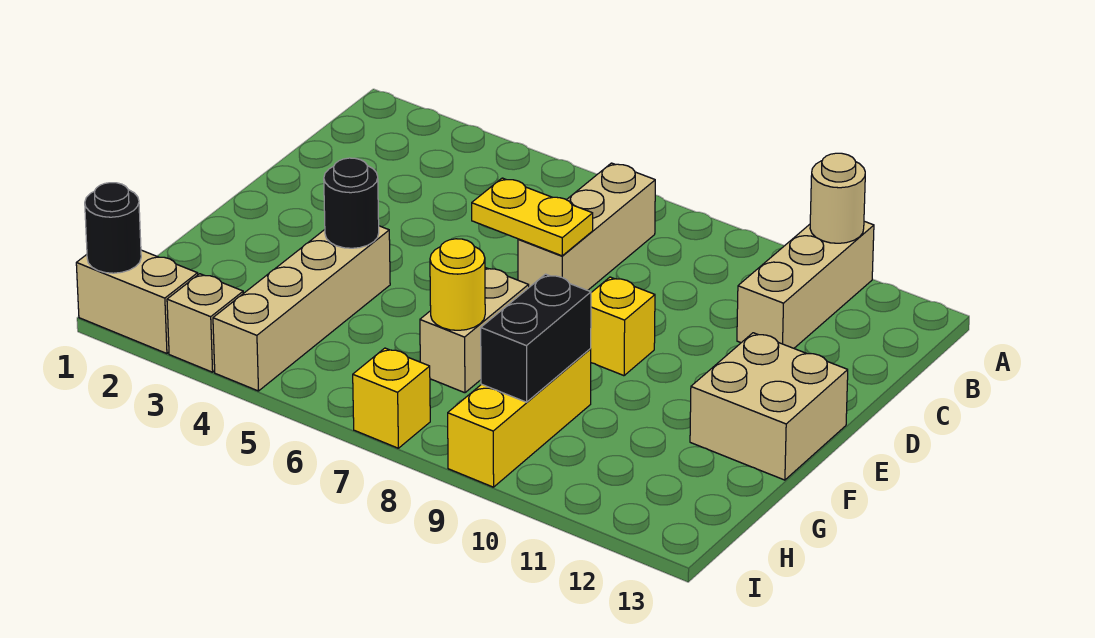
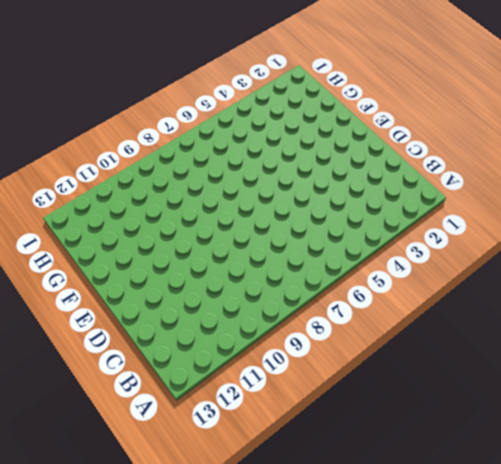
none -> tan 1x3 brick [737,221,874,348]
none -> tan 1x3 brick [518,163,655,290]
none -> yellow 1x1 brick [590,277,655,376]

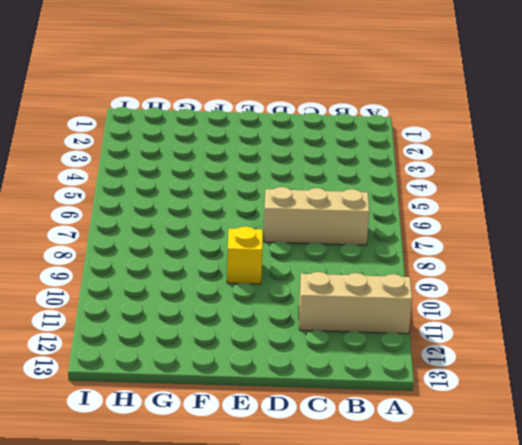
none -> tan 2x2 brick [690,333,848,480]
none -> tan 1x4 brick [213,226,390,391]
none -> tan 1x2 brick [420,268,529,393]

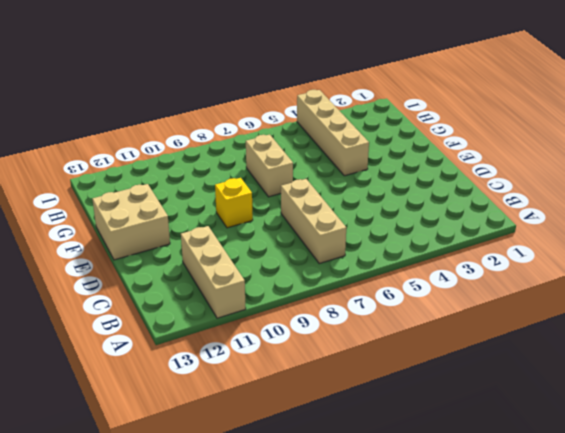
none -> yellow 1x3 brick [448,349,591,487]
none -> tan 1x2 brick [76,250,198,354]
none -> tan 1x1 brick [167,274,243,372]

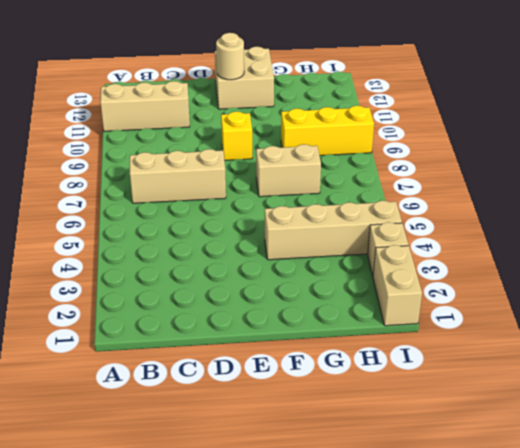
tan 1x1 round brick [216,33,244,80] -> tan 1x1 round brick moved to [810,153,865,243]
none -> yellow 1x1 brick [353,348,430,448]
none -> yellow 1x2 plate [472,178,593,256]
none -> black 1x1 round brick [324,158,379,248]

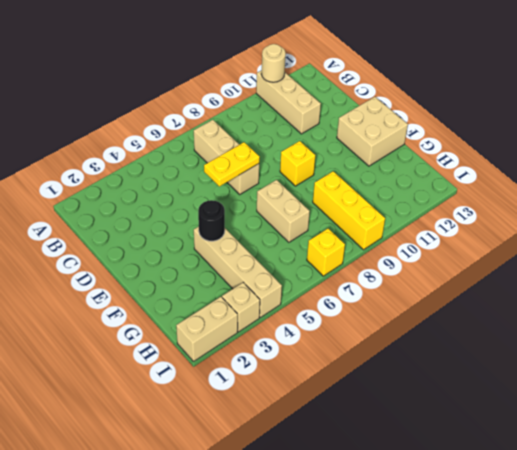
none -> yellow 1x1 round brick [430,239,485,330]
none -> black 1x2 brick [481,274,591,402]
none -> black 1x1 round brick [85,183,141,273]

